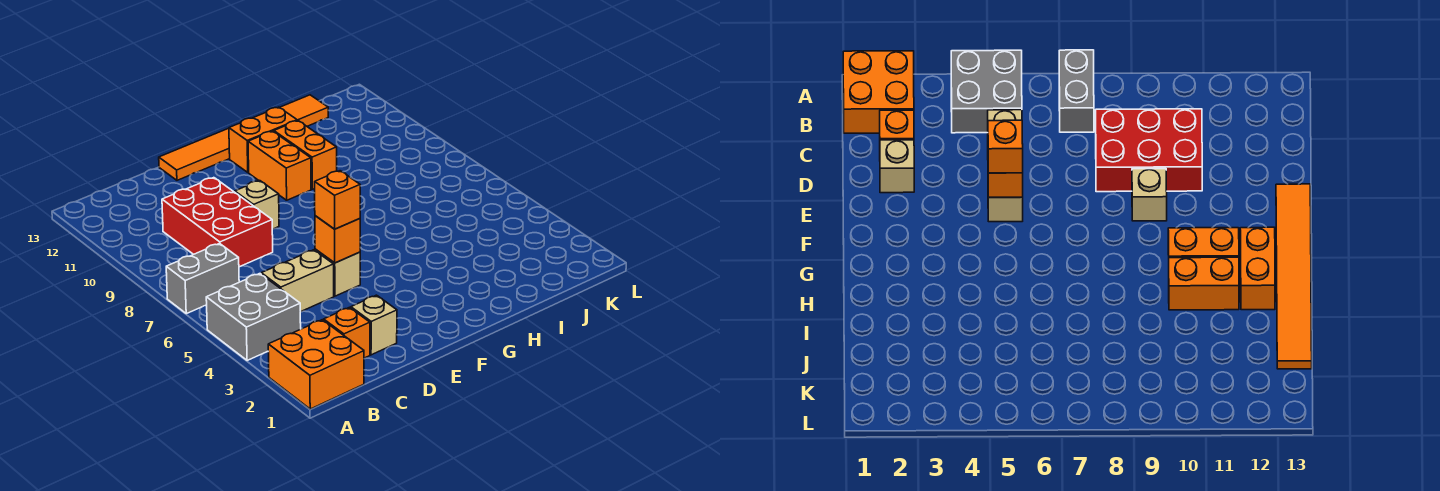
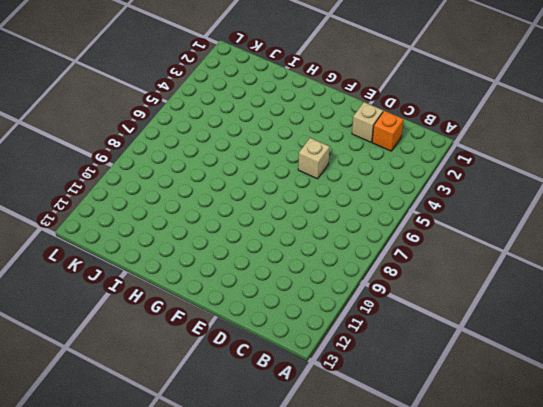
none -> orange 2x2 brick [268,320,364,409]
none -> grey 2x2 brick [206,274,301,361]
none -> grey 1x2 brick [166,244,239,314]

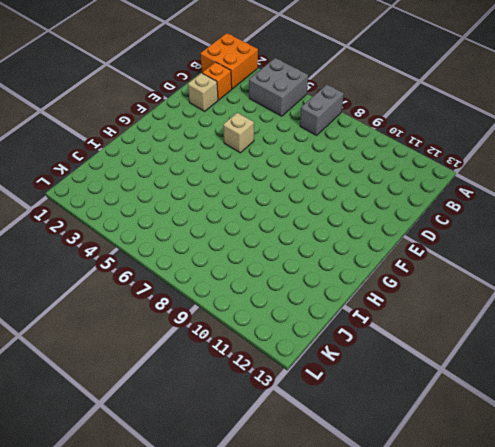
none -> tan 1x2 brick [261,250,334,312]
none -> red 2x3 brick [162,178,273,267]
none -> tan 1x1 brick [235,181,279,229]

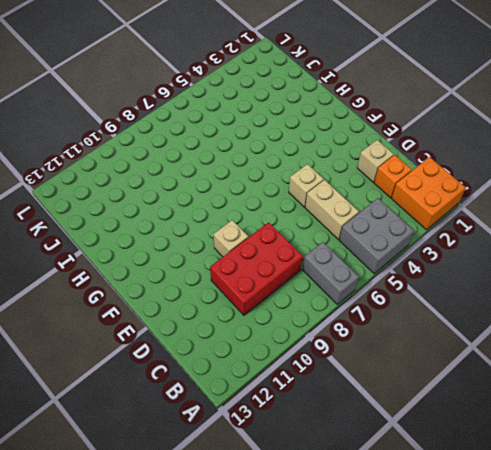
none -> orange 1x6 tile [159,95,328,180]
none -> orange 1x2 brick [248,131,311,200]
none -> orange 1x2 brick [229,107,297,172]

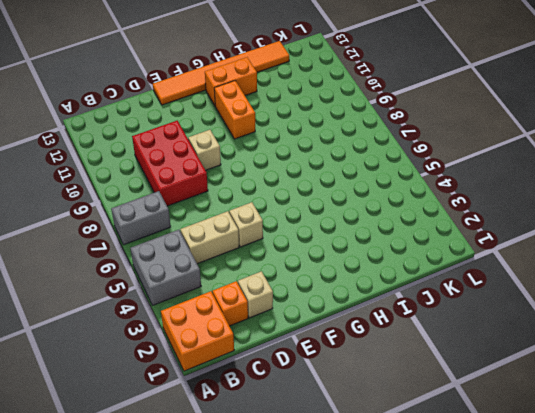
none -> orange 1x2 brick [274,121,337,189]
none -> orange 1x1 brick [315,216,360,263]
none -> orange 1x1 brick [315,171,360,229]

